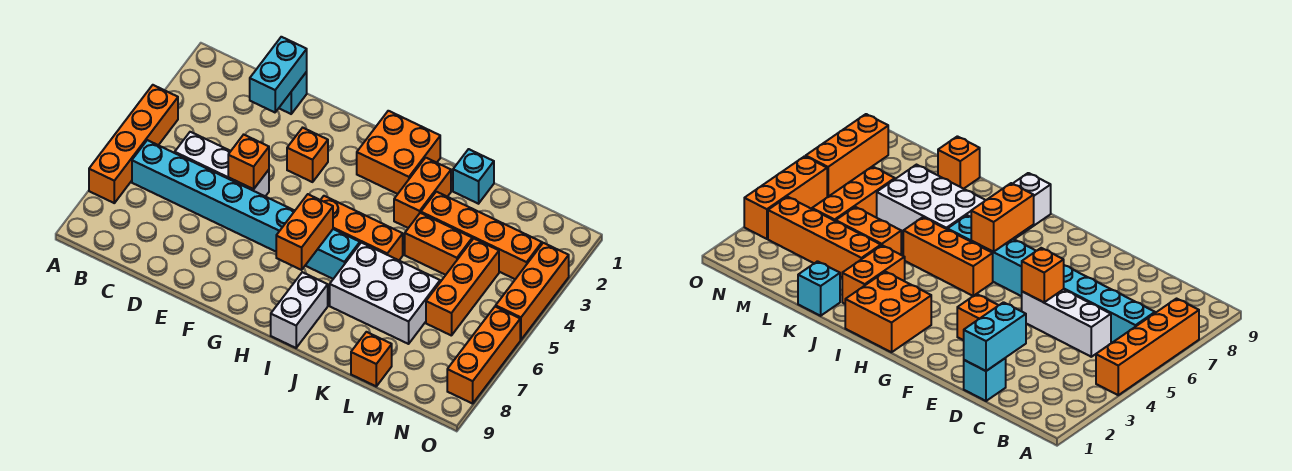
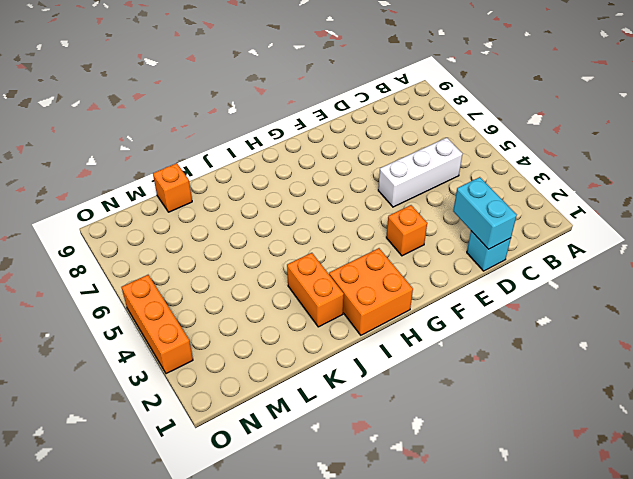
none -> orange 1x4 brick [89,85,178,203]
none -> cyan 1x8 brick [132,140,360,279]
none -> orange 1x3 brick [321,196,403,260]

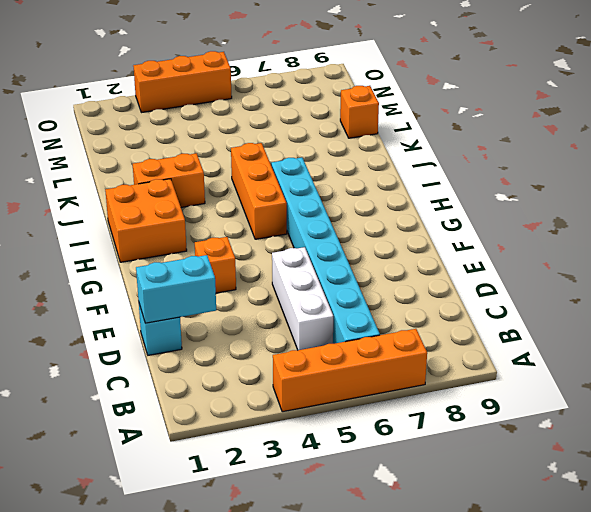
none -> white 1x2 brick [271,272,328,348]
none -> white 2x3 brick [330,243,440,344]
none -> cyan 1x1 brick [453,149,494,204]

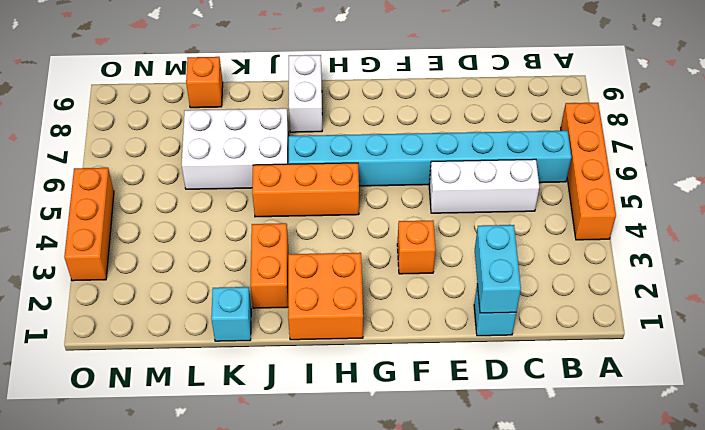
none -> orange 1x4 brick [421,192,542,279]
none -> orange 1x2 brick [405,213,472,275]
none -> orange 1x3 brick [426,239,499,336]

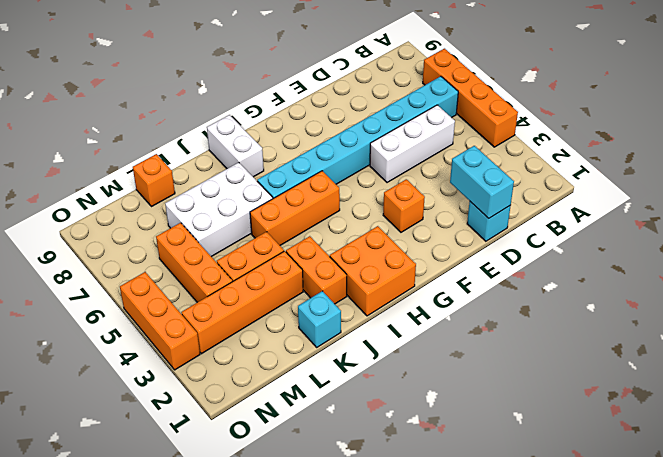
none -> orange 1x3 brick [447,307,520,404]
none -> orange 1x1 brick [228,135,269,189]
none -> orange 1x2 brick [276,194,333,270]

